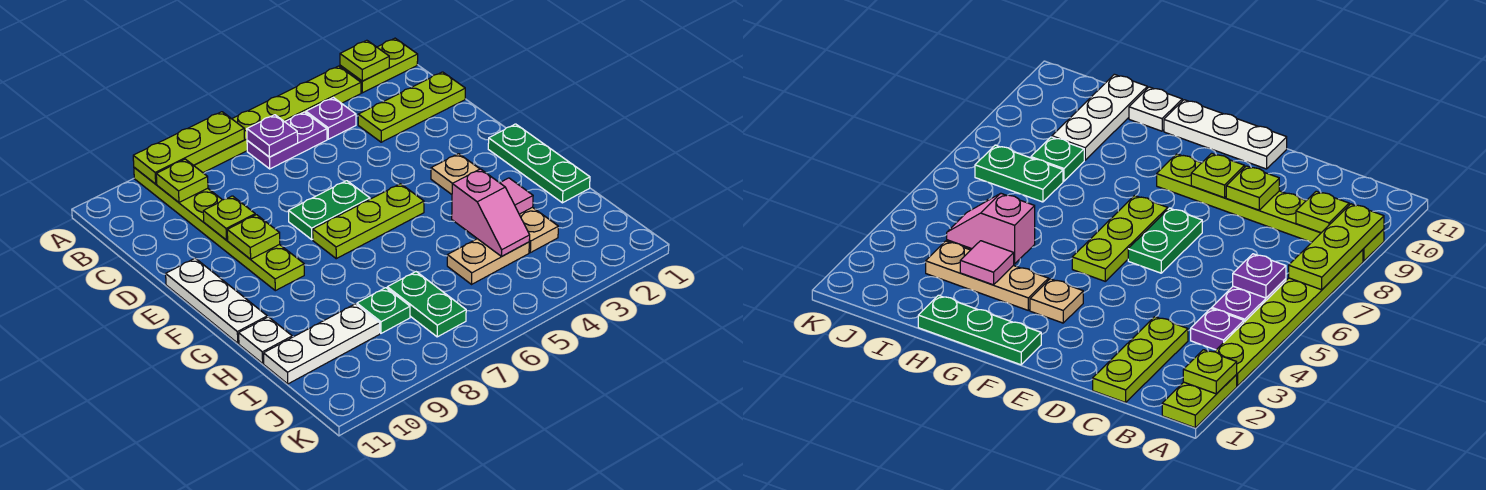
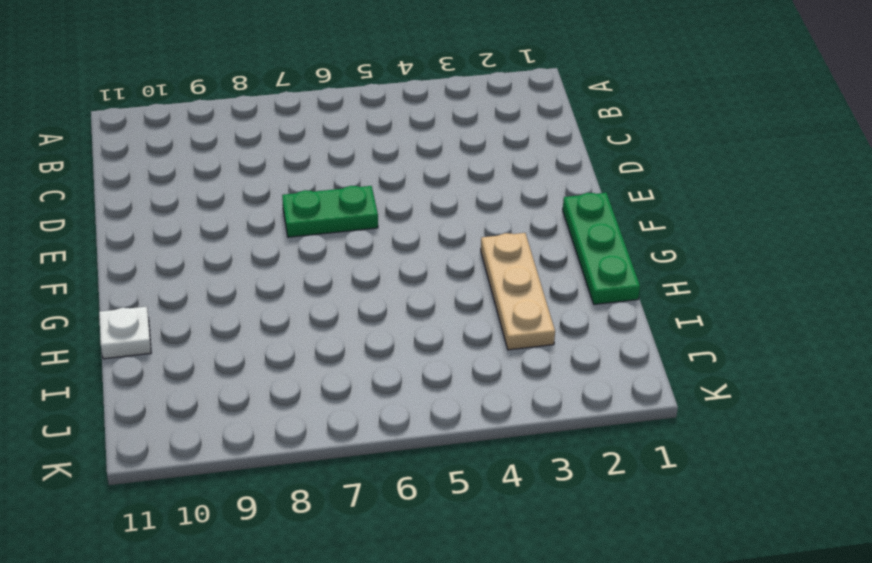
none -> lime 1x2 plate [340,38,418,93]
none -> lime 1x6 plate [194,66,361,173]
none -> lime 1x6 plate [134,168,304,291]

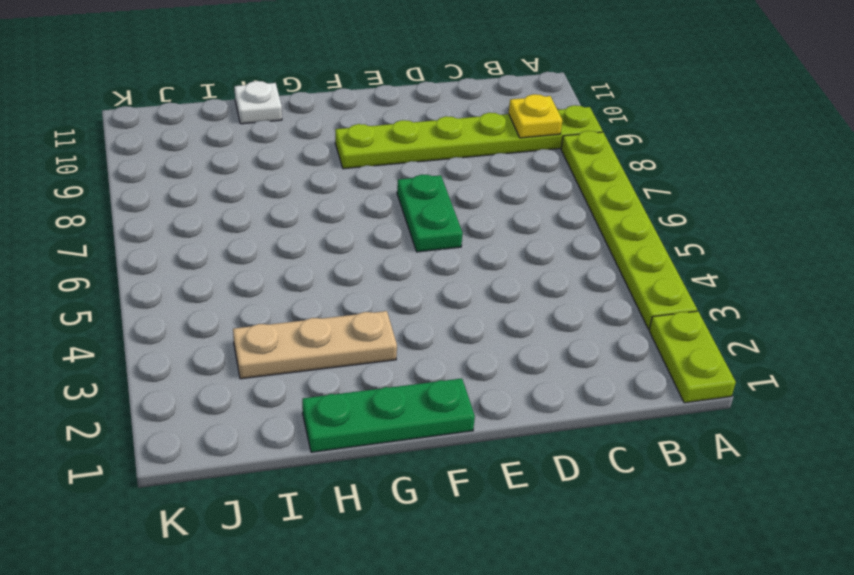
yellow 1x1 plate [509,94,562,138] -> lime 1x1 plate [156,159,208,202]
none -> purple 1x1 plate [306,98,356,139]
none -> purple 1x2 plate [247,112,327,169]
none -> lime 1x3 plate [358,72,465,142]

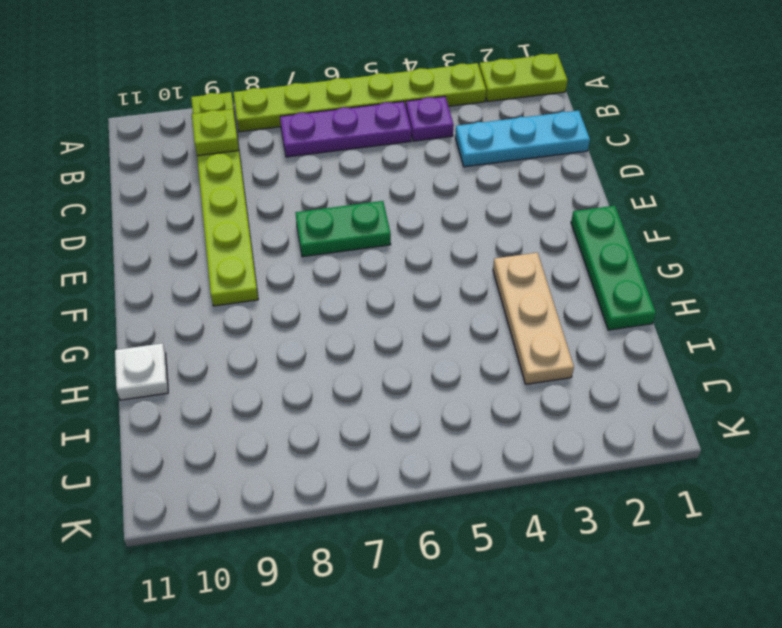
purple 1x3 plate [280,101,411,157] -> purple 1x2 plate [247,112,327,169]
cyan 1x3 plate [455,111,590,167] -> lime 1x3 plate [358,72,465,142]
none -> white 1x3 plate [166,258,267,343]
none -> tan 1x1 plate [431,154,479,194]
none -> lime 1x3 plate [313,184,424,259]

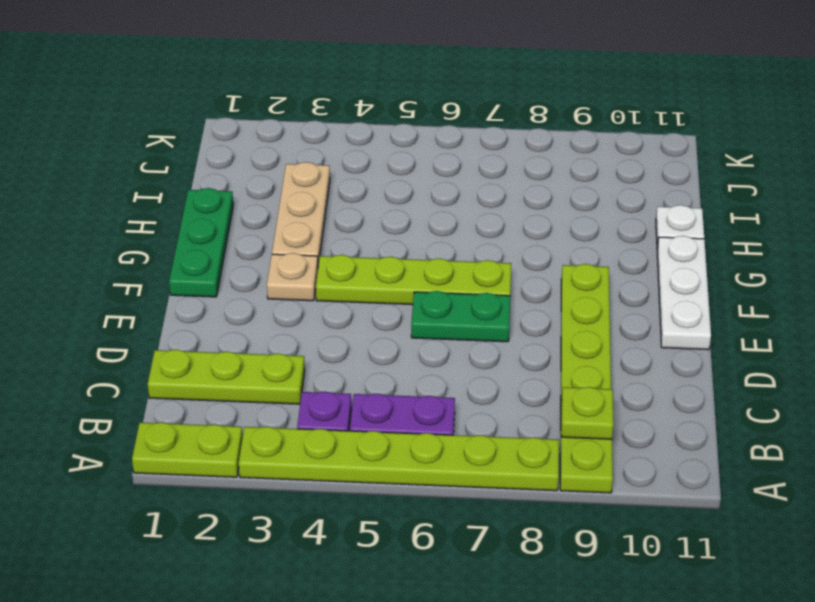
lime 1x4 plate [316,255,511,305] -> lime 1x3 plate [313,184,424,259]
none -> tan 1x2 plate [447,239,529,284]
none -> green 1x2 plate [387,272,466,337]
none -> green 1x1 plate [357,288,410,333]

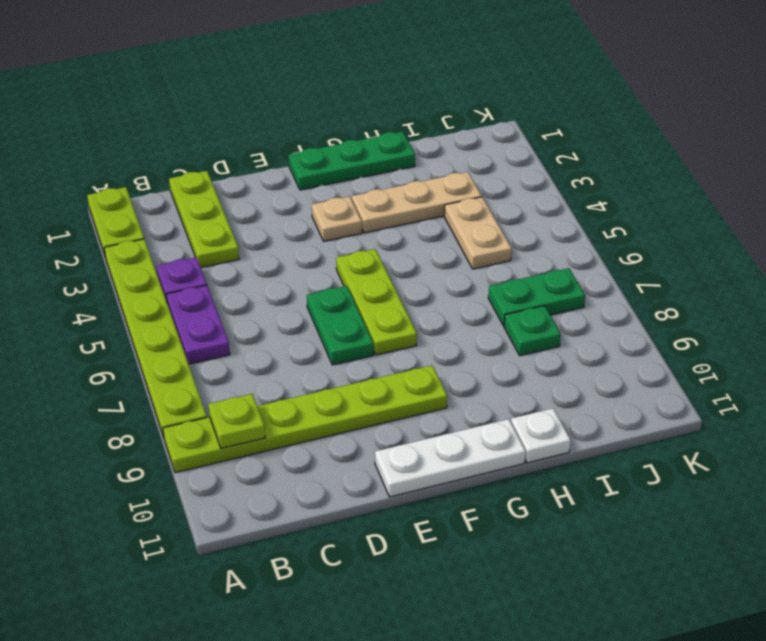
none -> white 1x3 plate [264,304,380,384]
none -> lime 1x1 plate [340,40,389,81]
none -> lime 1x3 plate [133,112,245,184]

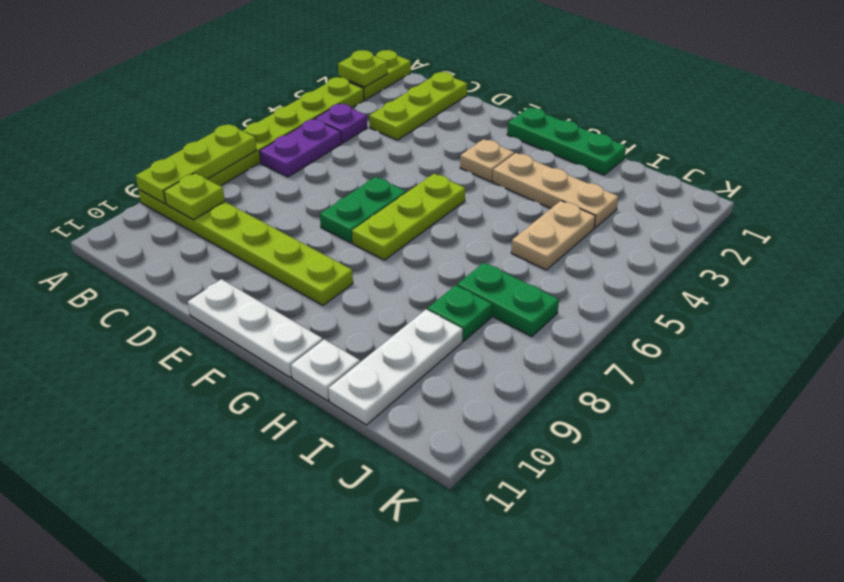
none -> purple 1x1 plate [247,115,298,157]
none -> lime 1x1 plate [203,196,255,240]
none -> lime 1x1 plate [227,215,280,259]

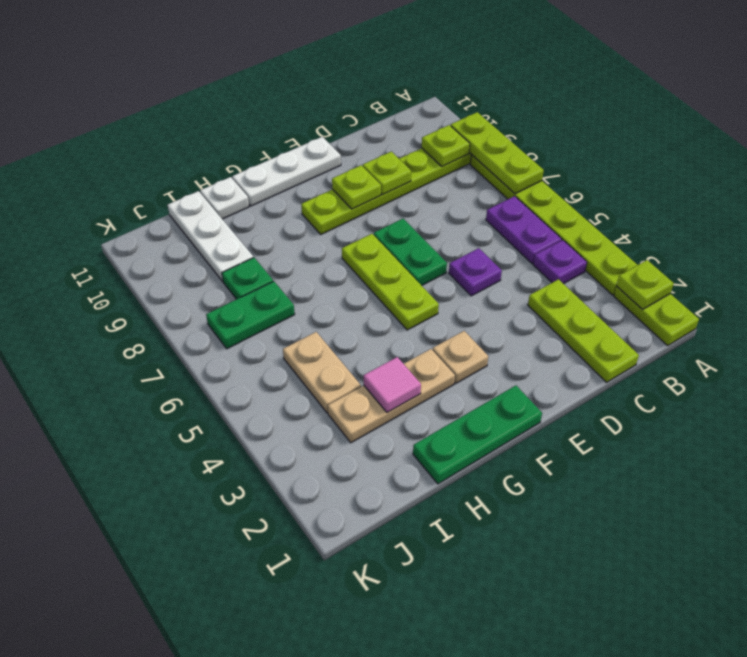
purple 1x1 plate [449,248,502,296] -> purple 1x1 plate moved to [247,115,298,157]
none -> pink 1x2 slope [452,169,530,256]

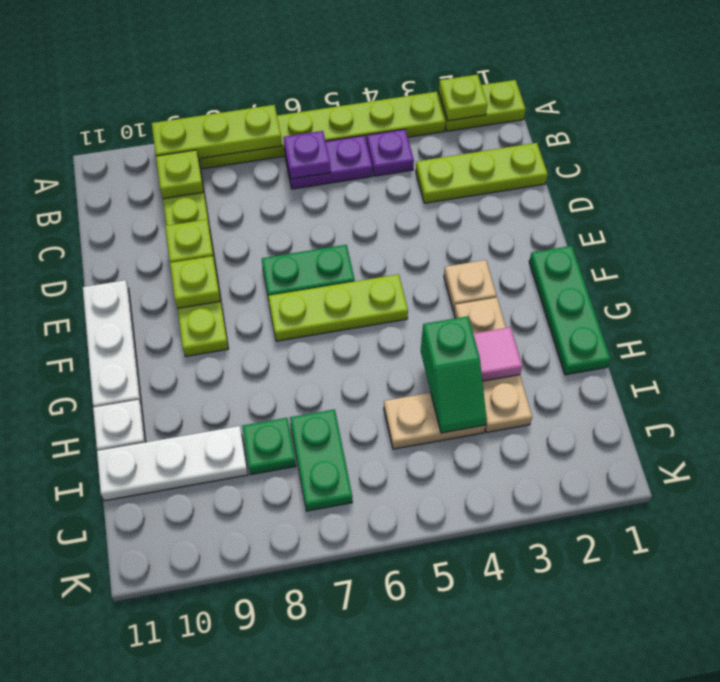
green 1x2 slope [421,316,487,433] -> pink 1x2 slope [452,169,530,256]

